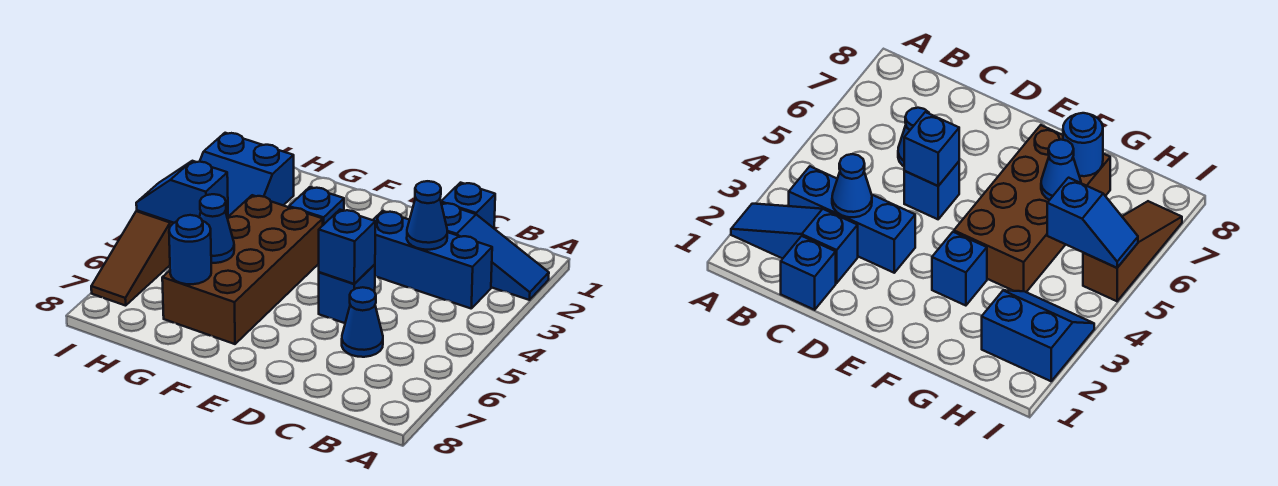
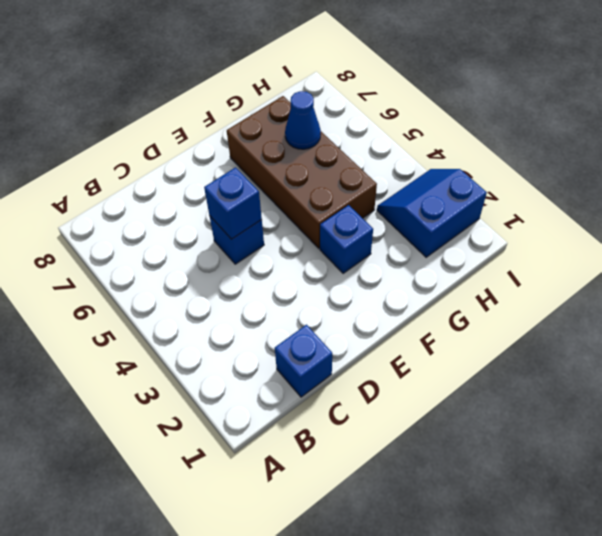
none -> blue 1x3 slope [441,203,549,300]
none -> blue 1x3 brick [373,211,492,308]
none -> blue 1x1 cone [342,287,383,357]

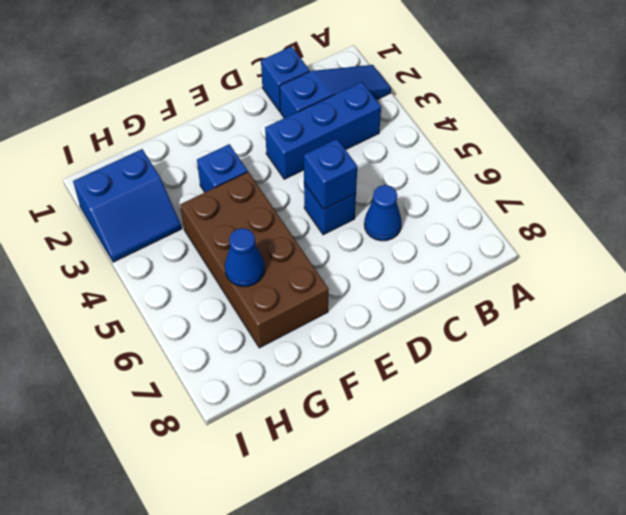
none -> brown 1x3 slope [91,210,173,306]
none -> blue 1x1 cone [407,181,447,250]
none -> blue 1x1 round brick [169,215,211,284]

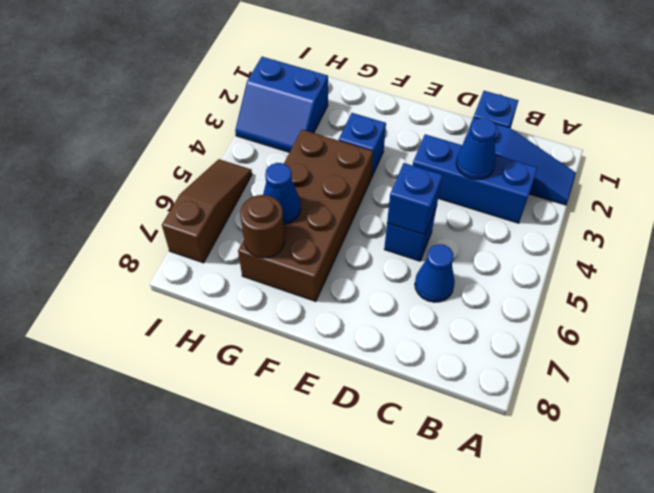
brown 1x1 round brick [240,195,285,258] -> blue 1x1 round brick [169,215,211,284]
brown 1x3 slope [162,159,252,263] -> brown 1x3 slope turned to [91,210,173,306]
none -> blue 1x2 slope [136,161,228,223]

